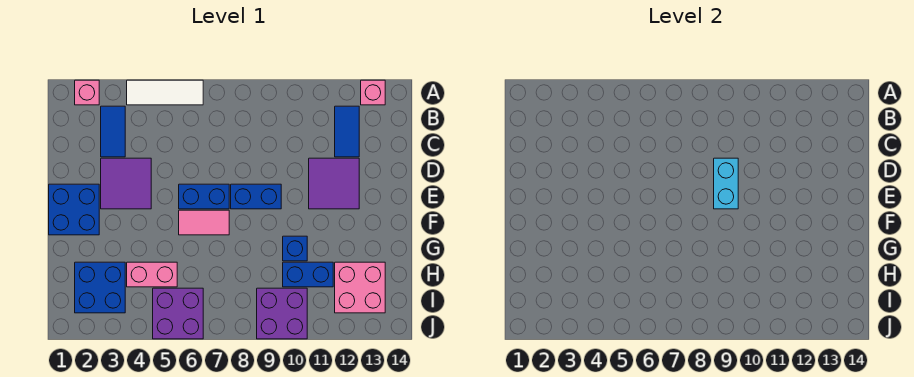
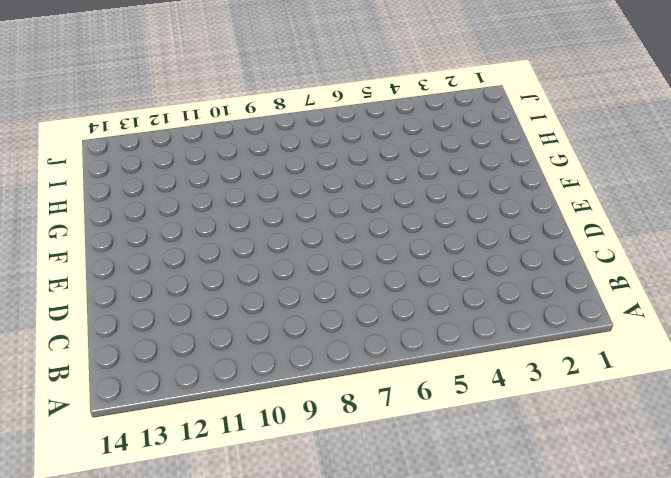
none -> pink 1x1 brick [75,80,99,105]
none -> white 1x3 tile [127,80,203,105]
none -> pink 1x1 brick [361,80,385,105]

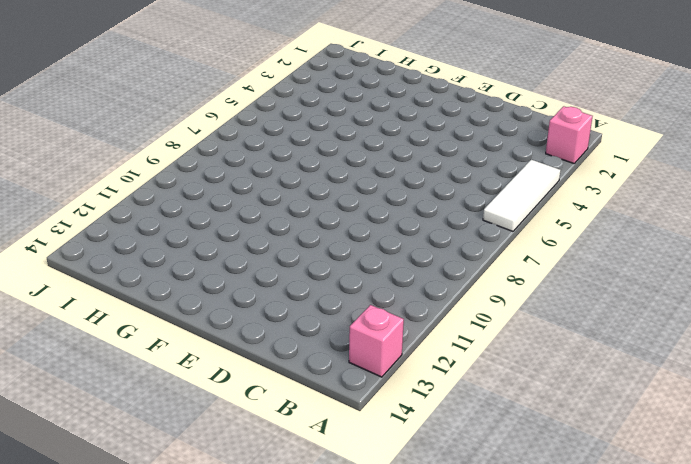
none -> blue 1x2 tile [101,106,125,157]
none -> blue 1x2 tile [335,106,359,157]
none -> purple 2x2 tile [101,158,151,209]

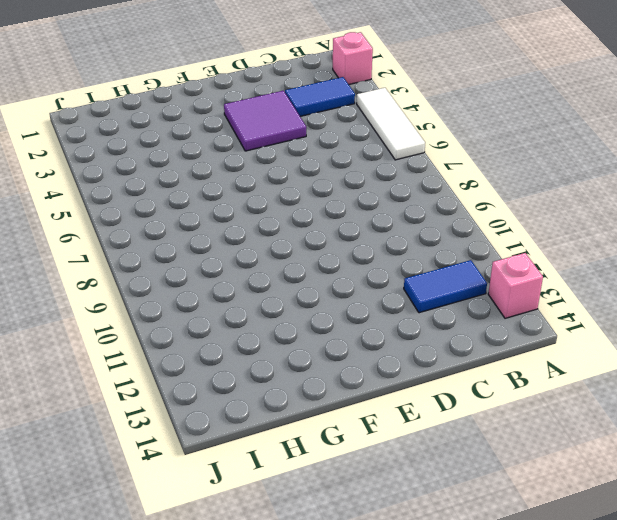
none -> purple 2x2 tile [309,158,359,209]
none -> blue 2x2 brick [49,184,99,235]
none -> blue 1x2 brick [179,184,229,209]

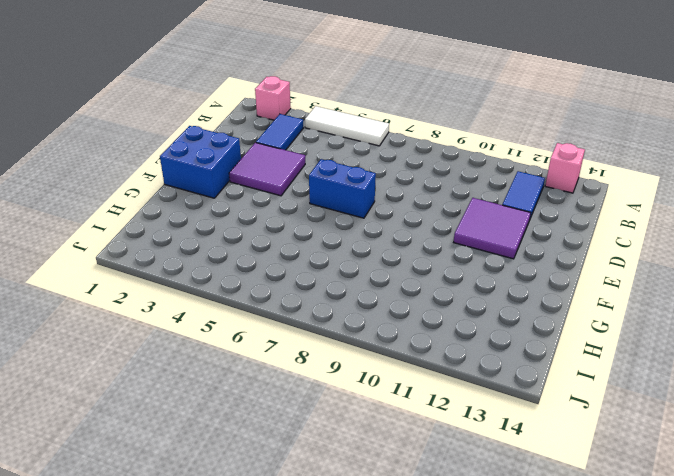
none -> blue 1x2 brick [231,184,281,209]
none -> pink 1x2 tile [179,210,229,235]
none -> blue 1x1 brick [283,236,307,261]

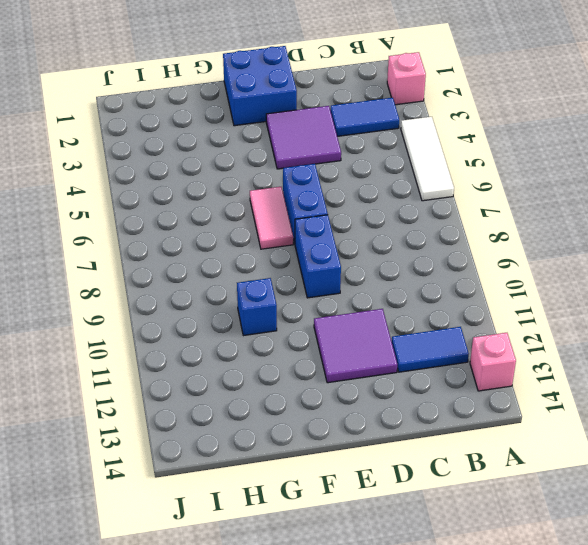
none -> blue 2x2 brick [75,262,125,313]
none -> pink 1x2 brick [127,262,177,287]
none -> blue 1x2 brick [283,262,333,287]

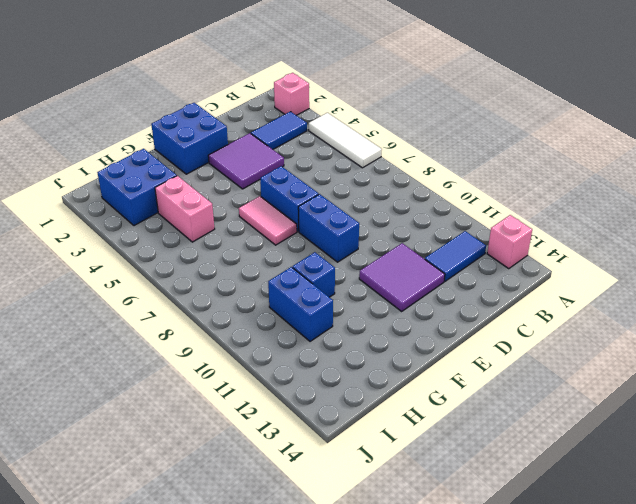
none -> pink 2x2 brick [335,262,385,313]
none -> purple 2x2 brick [153,288,203,339]
none -> purple 2x2 brick [257,288,307,339]

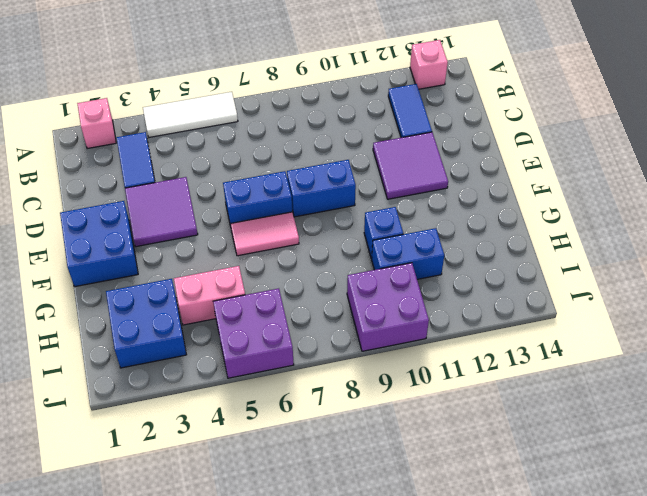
none -> pink 2x2 brick [335,262,385,313]
none -> cyan 1x2 brick [714,158,738,209]

